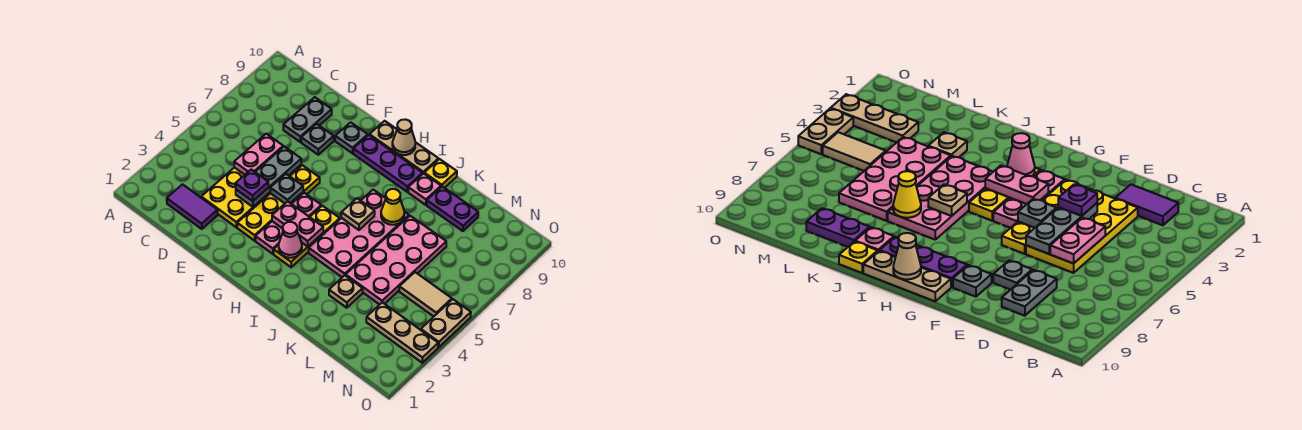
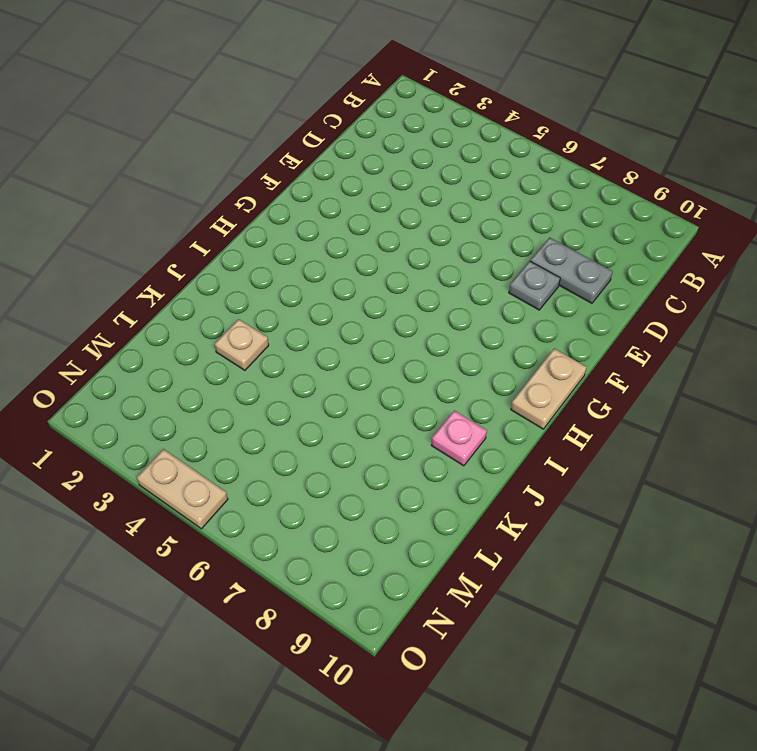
tan 1x2 plate [511,349,587,429] -> tan 1x3 plate [369,121,438,173]
none -> purple 1x2 tile [167,184,218,229]
none -> yellow 2x4 plate [201,165,301,227]
none -> yellow 1x4 plate [237,165,320,241]

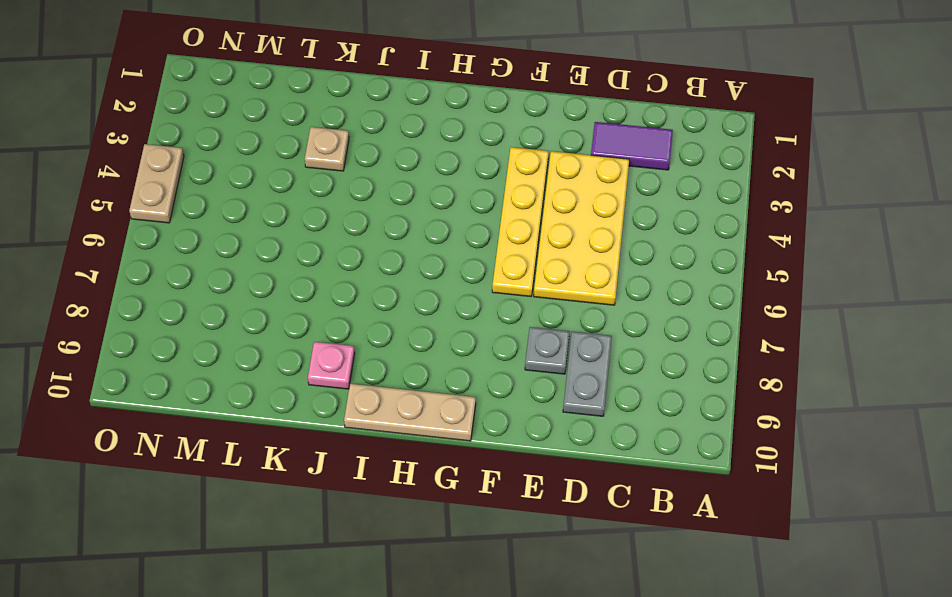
none -> grey 1x1 plate [335,122,368,153]
none -> pink 1x3 plate [255,193,321,254]
none -> purple 1x3 plate [353,135,423,192]

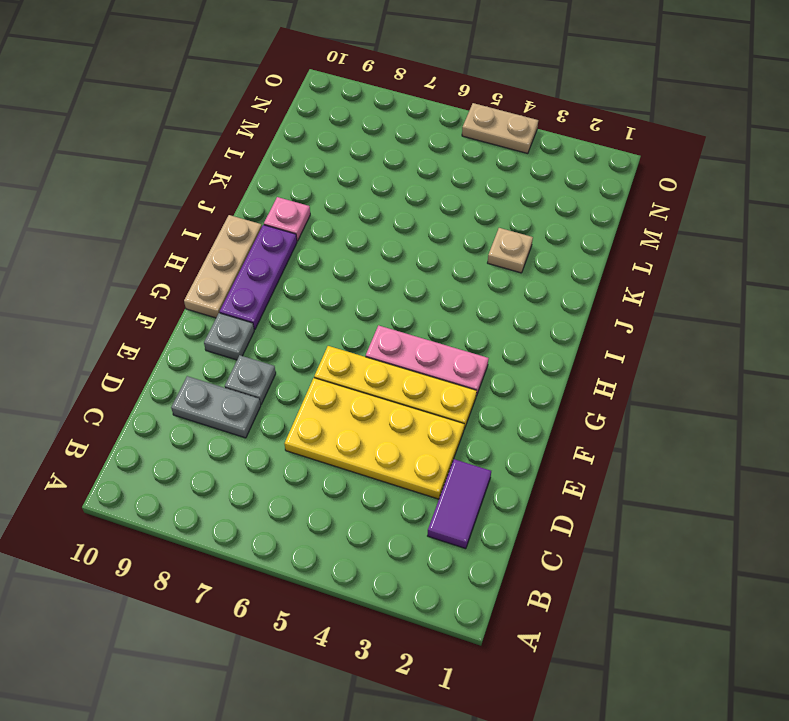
none -> yellow 1x3 plate [274,206,340,267]
none -> pink 2x4 plate [309,190,409,277]
none -> yellow 1x1 plate [424,159,457,188]

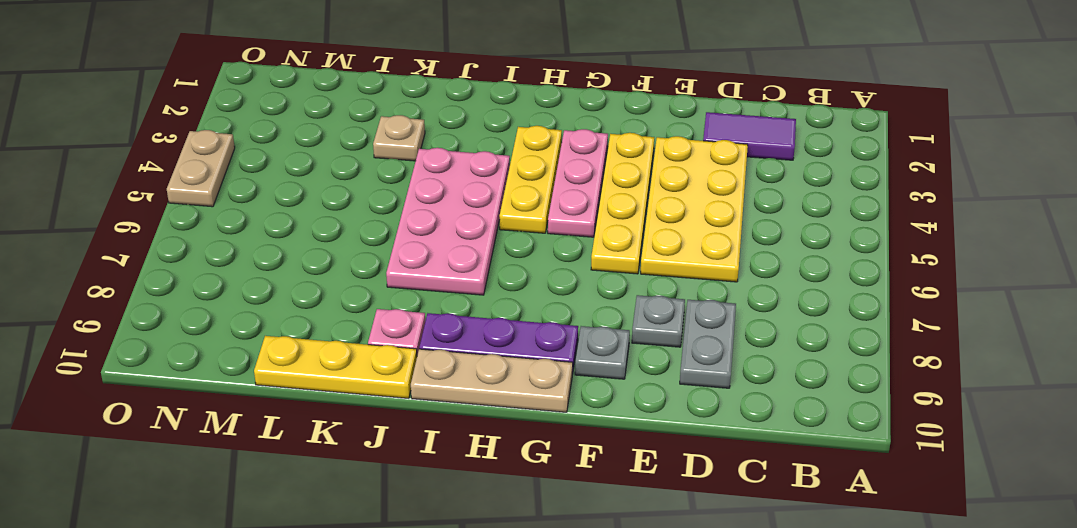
yellow 1x3 plate [254,336,417,399] -> yellow 1x1 plate [424,159,457,188]
none -> pink 2x4 plate [346,216,446,305]
none -> purple 1x2 plate [427,187,478,231]
none -> tan 1x3 plate [366,302,438,363]

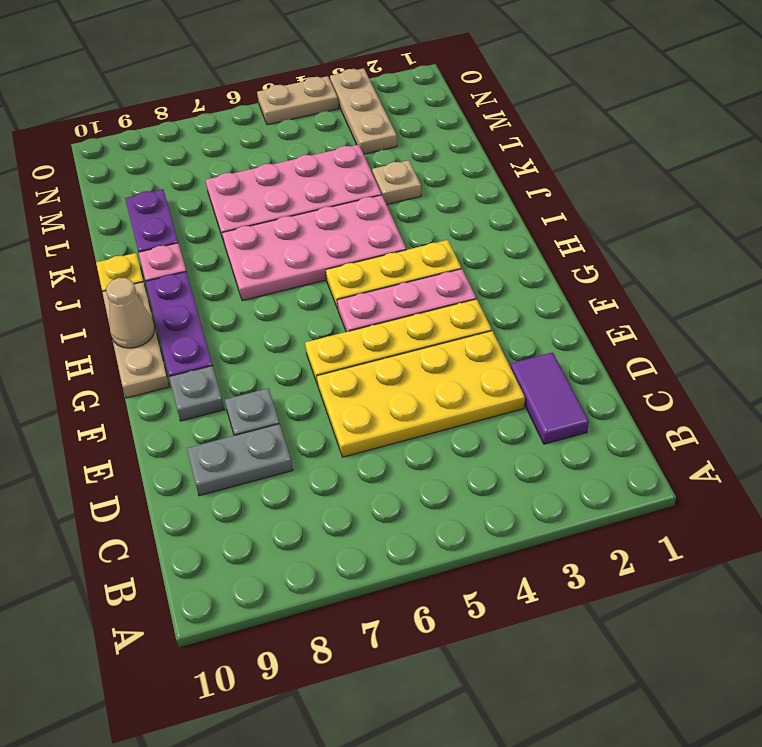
none -> tan 1x2 tile [399,272,452,317]
none -> pink 1x2 plate [234,134,283,175]
none -> grey 1x3 plate [236,146,301,207]

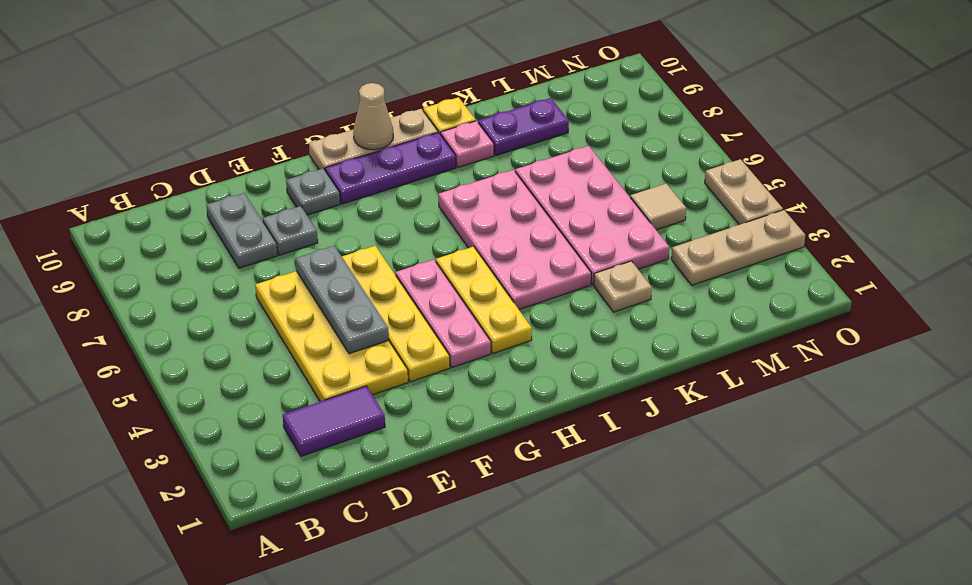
tan 1x1 tile [630,184,686,230] -> tan 1x2 tile [399,272,452,317]
none -> pink 1x2 plate [234,134,283,175]
none -> grey 1x1 plate [270,174,303,203]
none -> pink 1x2 plate [272,201,323,246]

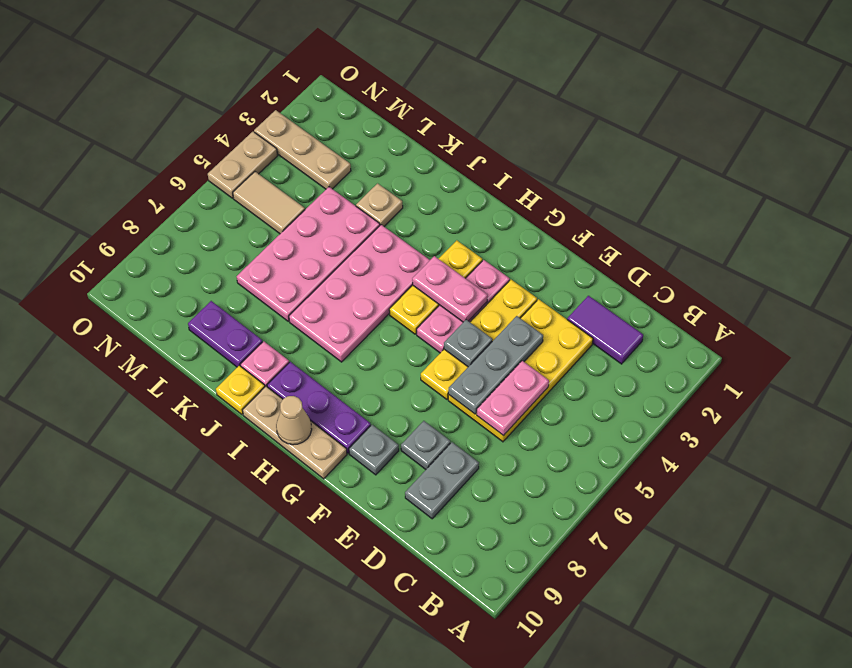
none -> pink 1x1 cone [279,222,302,258]
none -> tan 1x1 plate [341,198,375,230]
none -> yellow 1x1 cone [381,189,405,225]

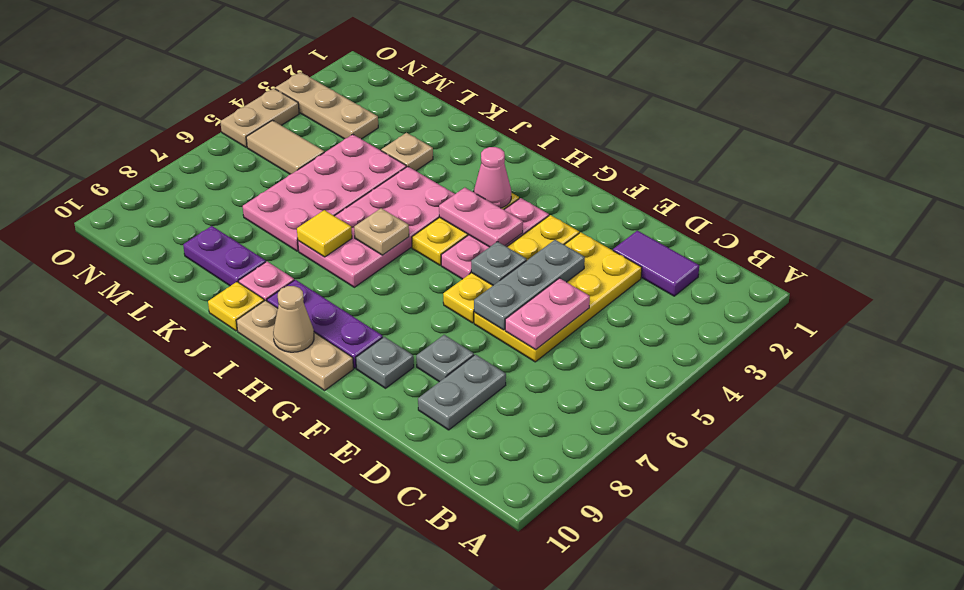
yellow 1x1 tile [297,210,352,257] -> yellow 1x1 cone [381,189,405,225]
none -> purple 1x1 plate [235,169,269,201]

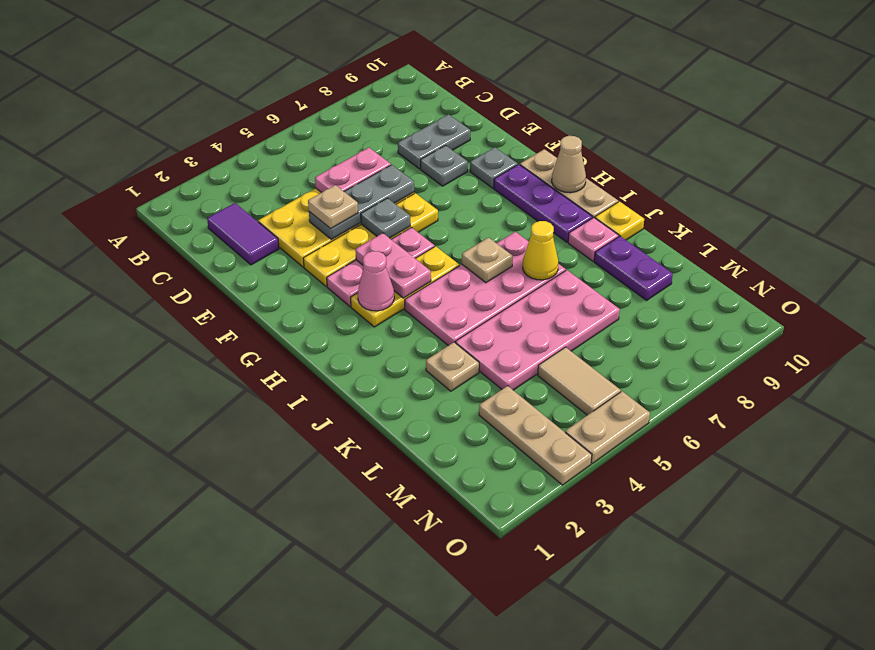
tan 1x1 plate [308,185,358,229] -> purple 1x1 plate [235,169,269,201]

